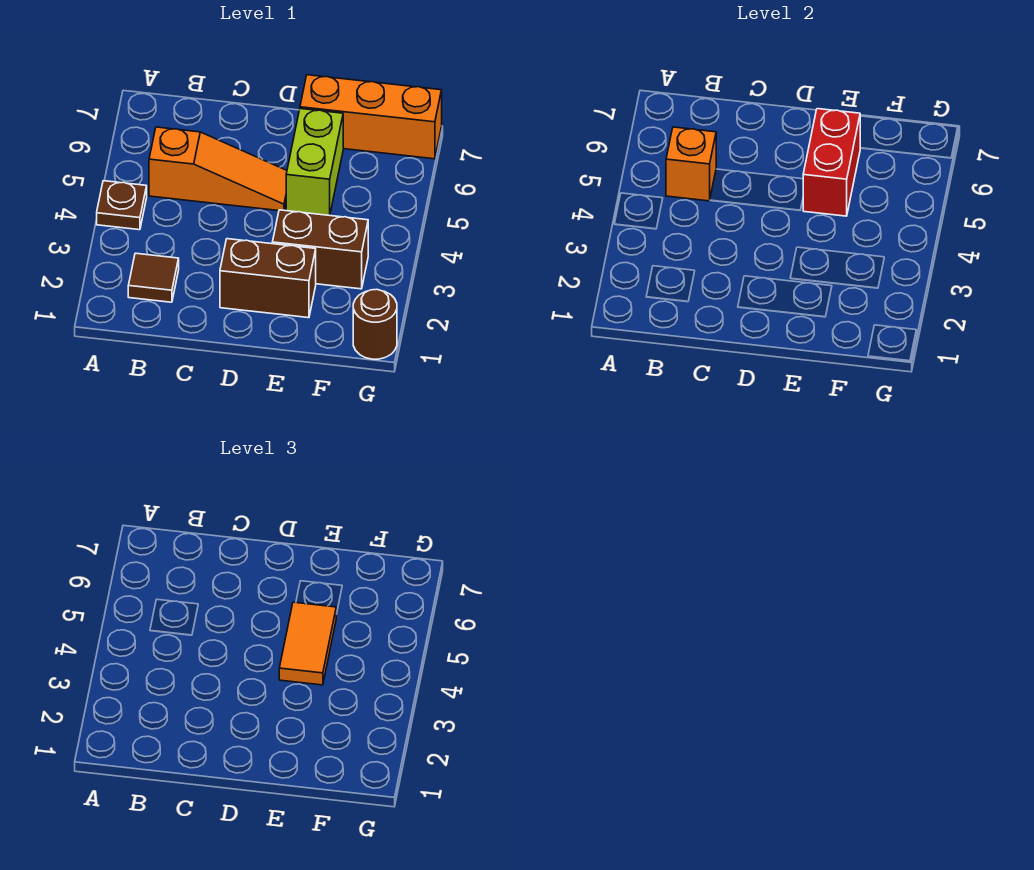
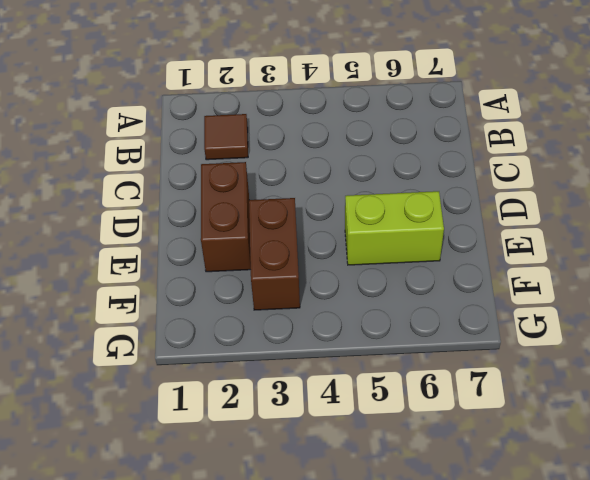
none -> brown 1x1 plate [97,181,147,230]
none -> orange 1x3 slope [149,127,287,211]

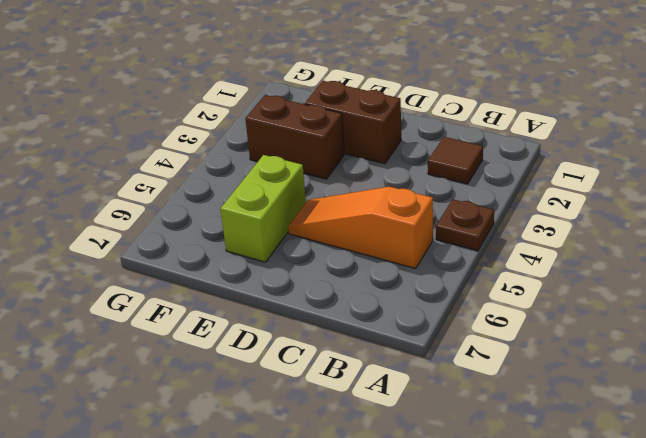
none -> orange 1x3 brick [300,75,442,159]
none -> brown 1x1 round brick [353,289,397,359]

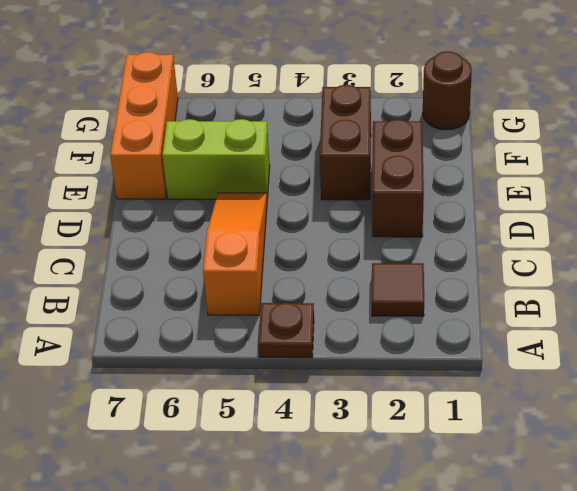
none -> orange 1x1 brick [666,127,716,201]
none -> red 1x2 brick [803,109,860,216]

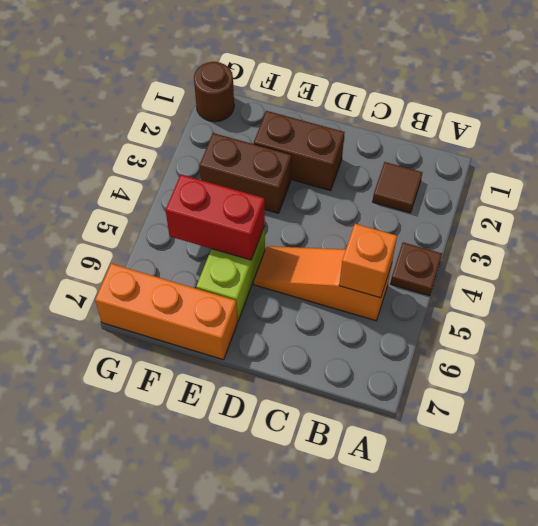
red 1x2 brick [166,175,265,260] -> red 1x2 brick turned to [803,109,860,216]
none -> orange 1x2 tile [279,602,336,685]

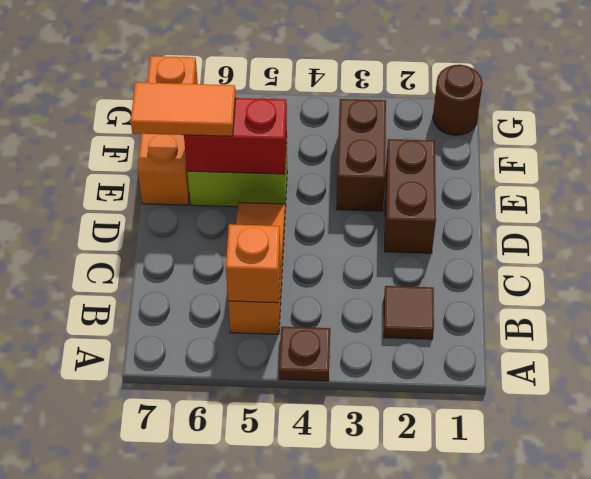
orange 1x2 tile [131,82,236,136] -> orange 1x2 tile moved to [279,602,336,685]

